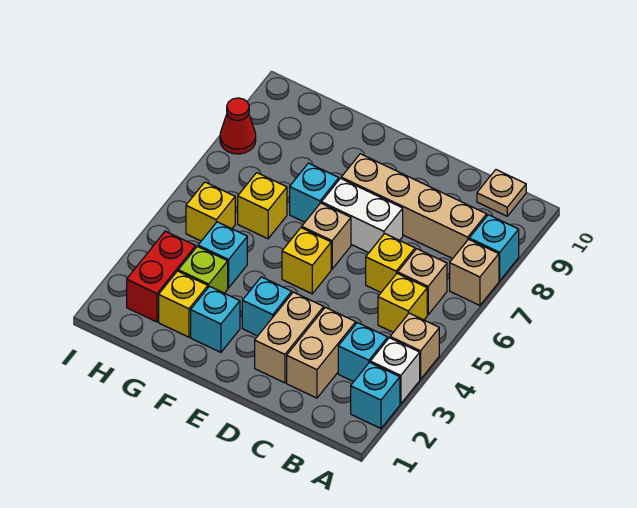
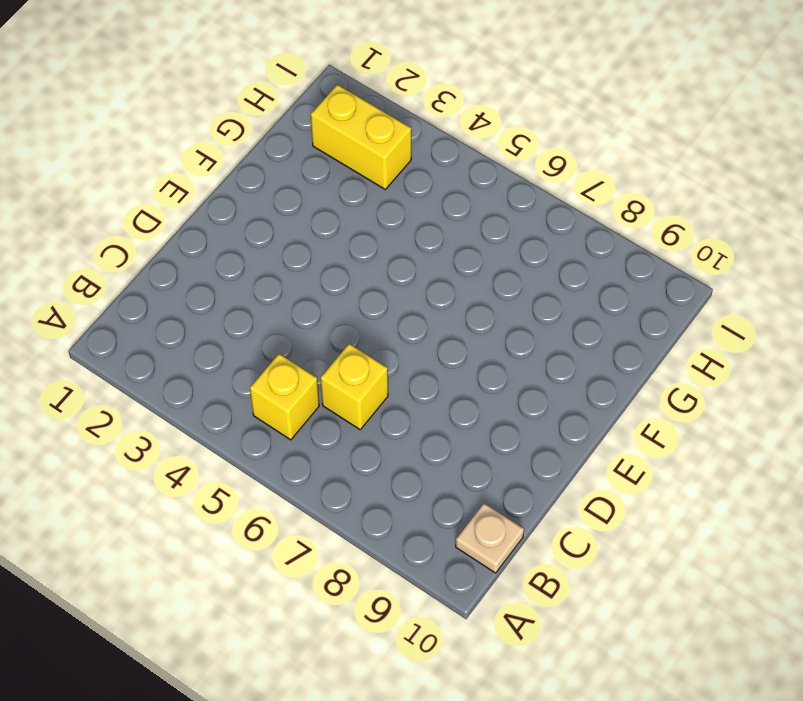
yellow 1x2 brick [311,85,411,189] -> red 1x2 brick [127,231,196,322]
none -> cyan 1x1 brick [351,362,400,428]
none -> white 1x1 brick [370,338,420,404]
none -> tan 1x1 brick [390,313,439,379]

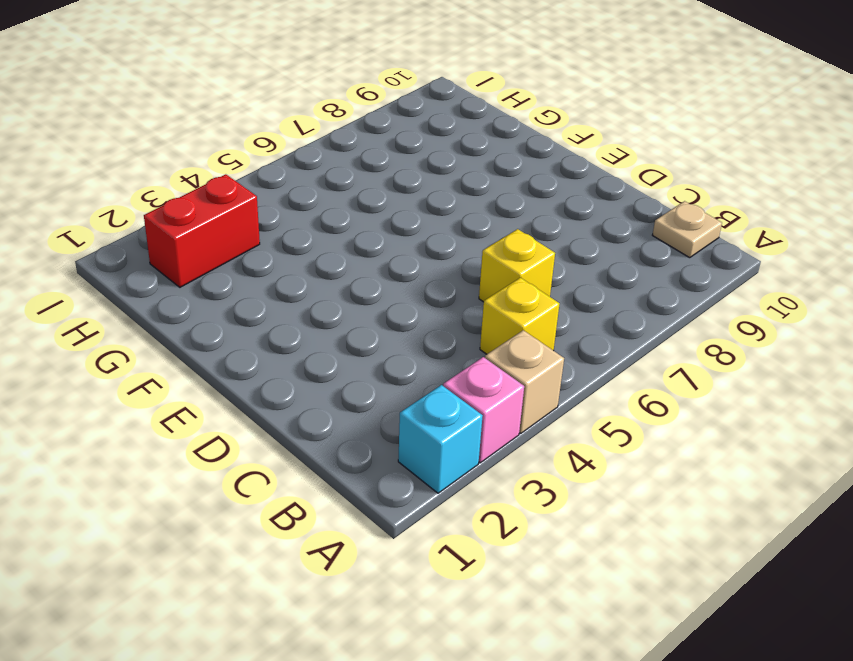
pink 1x1 brick [443,357,524,463] -> white 1x1 brick [370,338,420,404]
none -> tan 1x1 brick [450,239,499,305]
none -> cyan 1x1 brick [469,215,519,281]
none -> cyan 1x1 brick [338,323,388,382]

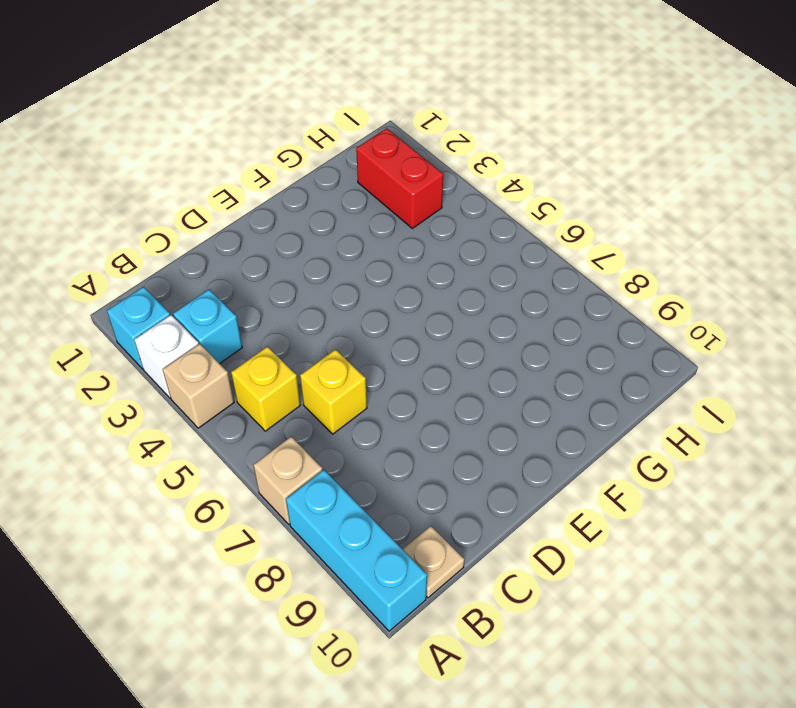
cyan 1x3 brick [286,470,427,631] -> cyan 1x1 brick [469,215,519,281]
none -> tan 1x1 brick [398,249,447,315]
none -> tan 1x4 brick [341,154,487,259]
none -> tan 1x2 brick [287,307,356,398]

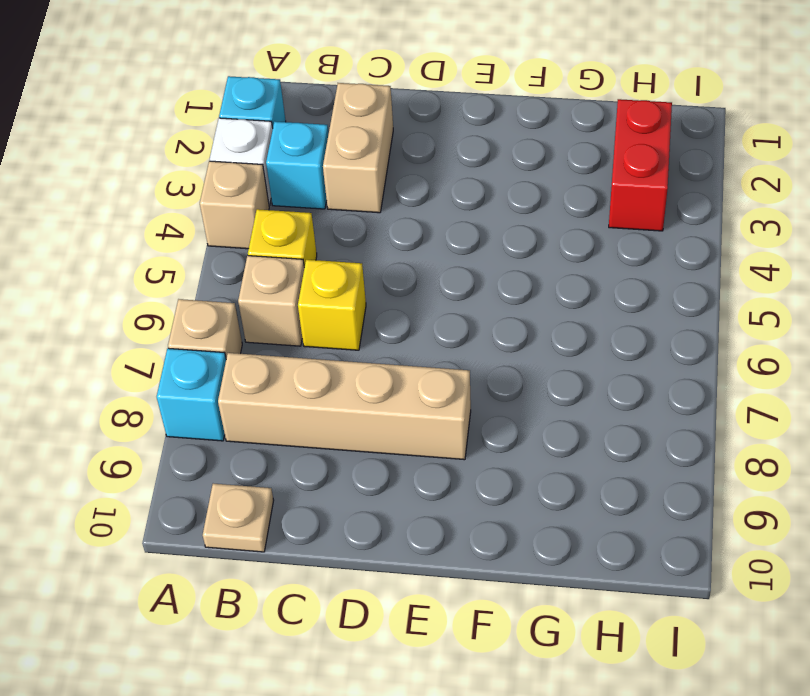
none -> tan 1x2 brick [255,292,324,383]
none -> white 1x2 brick [322,179,403,253]
none -> cyan 1x1 brick [242,277,292,336]

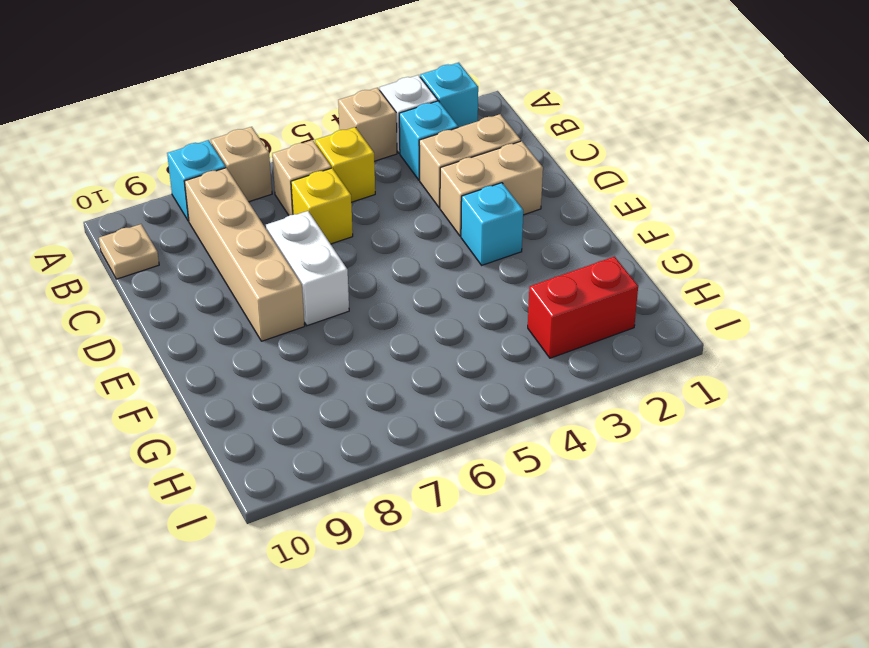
none -> yellow 1x1 brick [282,228,331,294]
none -> tan 1x1 brick [302,203,351,269]
none -> cyan 1x1 brick [191,286,240,352]

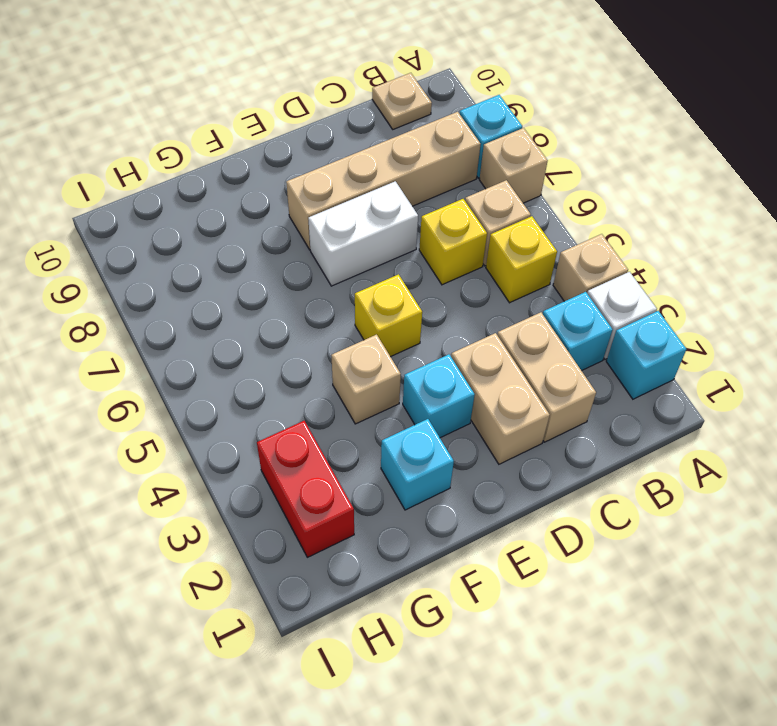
tan 1x1 brick [331,335,401,424] -> tan 1x1 brick moved to [302,203,351,269]
none -> cyan 1x1 brick [290,163,339,222]
none -> yellow 1x1 brick [159,271,208,337]
none -> lime 1x1 brick [178,246,228,293]

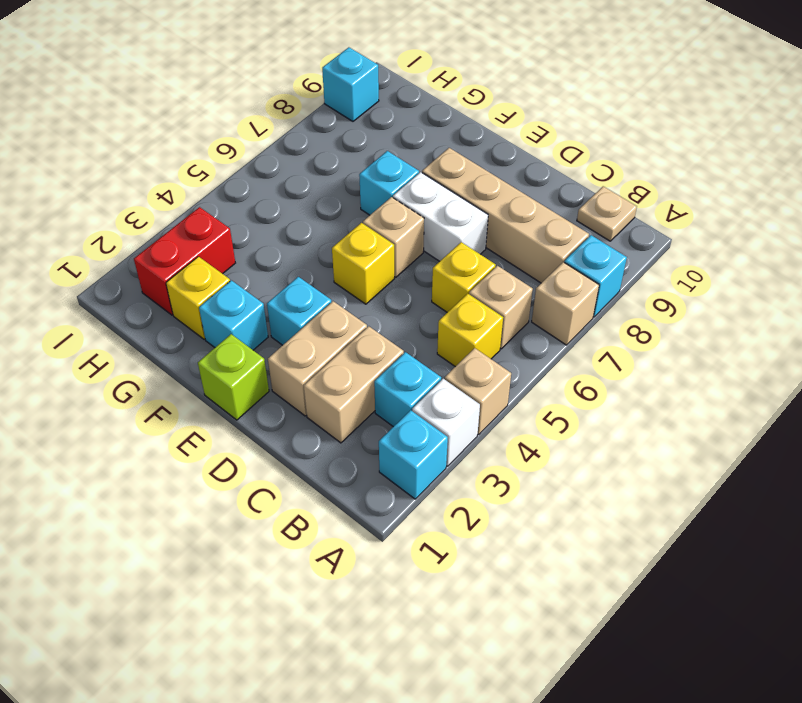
lime 1x1 brick [198,334,269,420] -> lime 1x1 brick moved to [178,246,228,293]
cyan 1x1 brick [322,47,379,121] -> cyan 1x1 brick moved to [198,222,247,288]
none -> yellow 1x1 brick [238,173,287,239]
none -> yellow 1x1 brick [186,182,235,241]
none -> red 1x1 cone [220,98,256,154]

